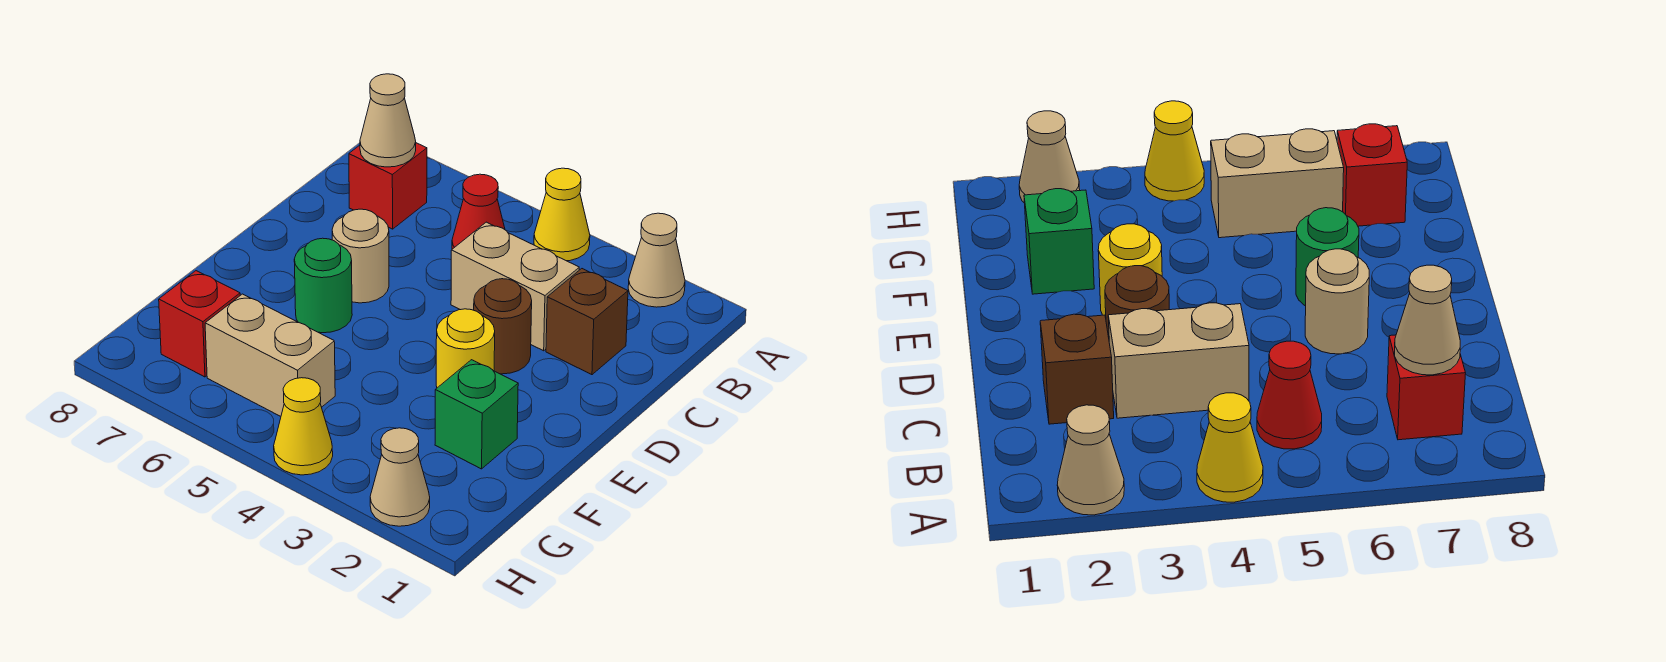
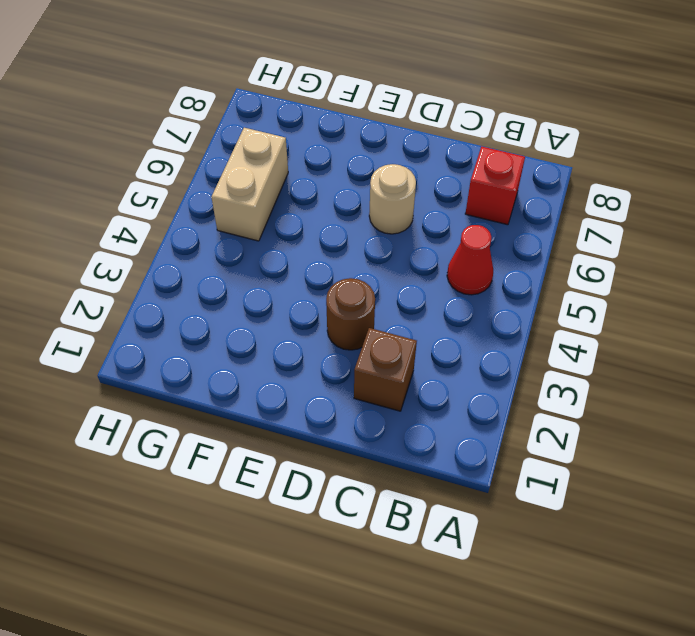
none -> tan 1x1 cone [628,213,685,307]
none -> yellow 1x1 cone [534,168,590,261]
none -> tan 1x2 brick [451,222,579,351]

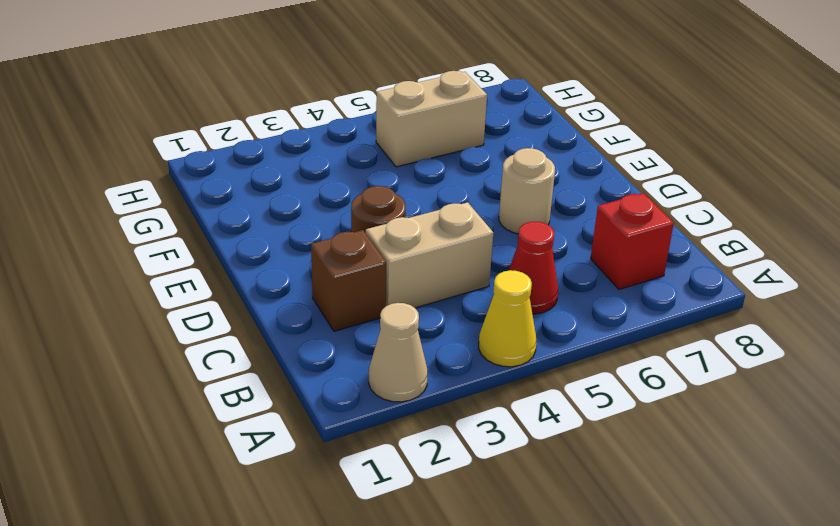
none -> yellow 1x1 round brick [436,309,495,388]
none -> green 1x1 round brick [294,238,352,333]
none -> green 1x1 brick [435,360,518,469]

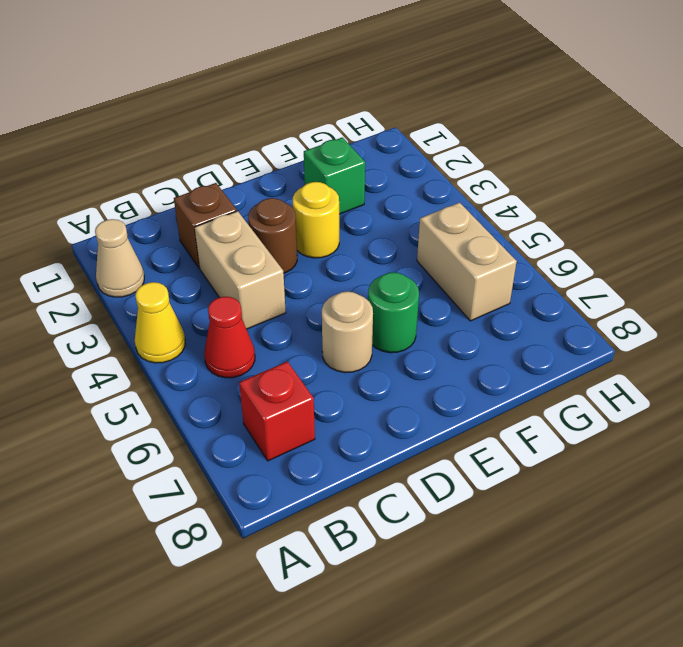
none -> red 1x1 brick [159,271,240,377]
none -> tan 1x1 cone [370,428,430,526]
none -> yellow 1x1 cone [274,378,333,475]

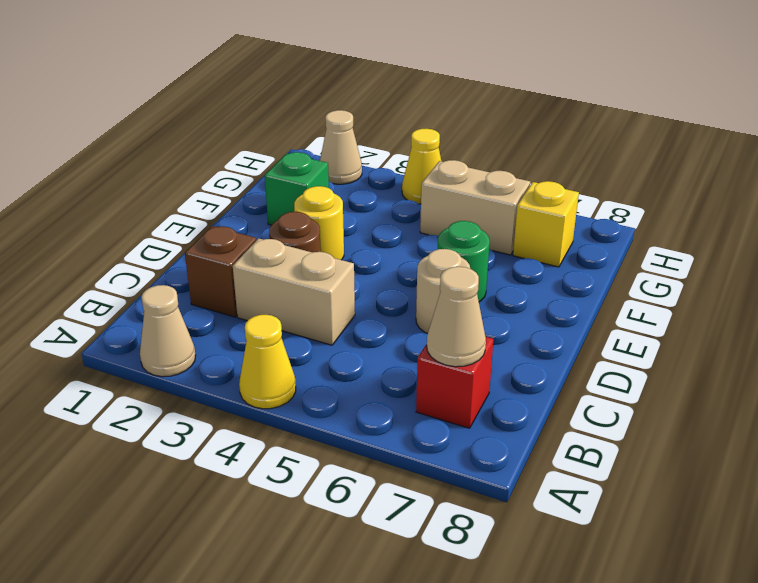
yellow 1x1 brick [513,181,579,267] -> red 1x1 brick [159,271,240,377]
none -> red 1x1 cone [452,174,505,249]

